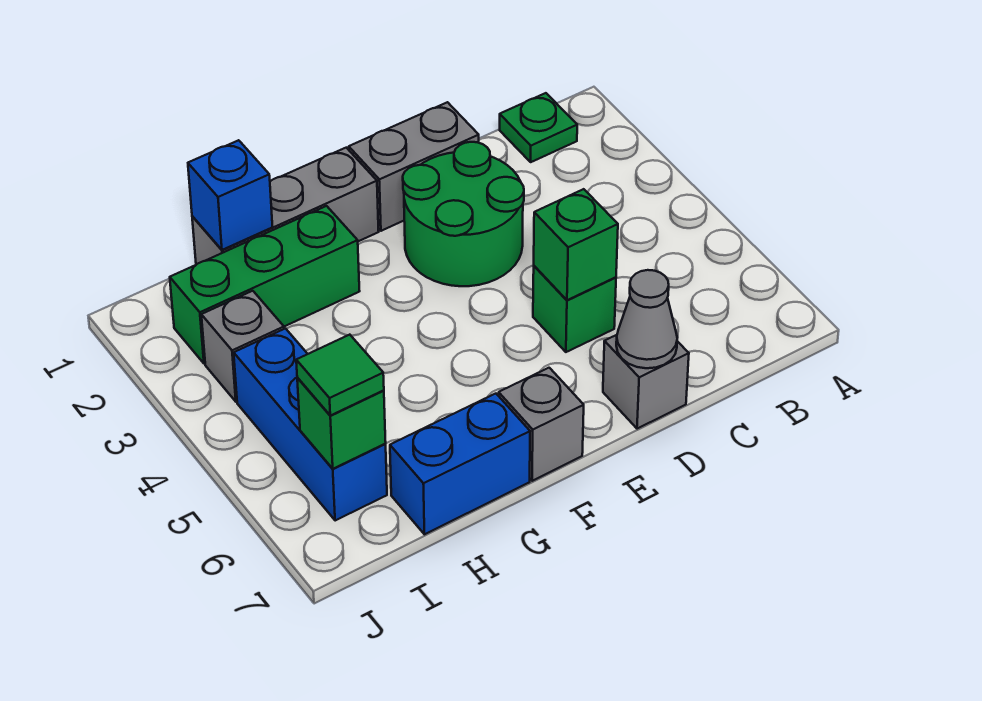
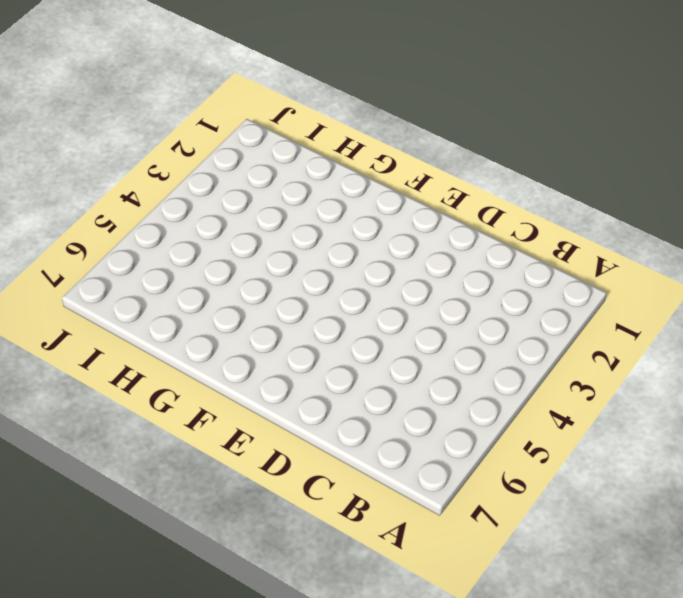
none -> green 1x1 plate [500,93,577,162]
none -> grey 1x2 brick [349,102,479,231]
none -> green 2x2 round brick [403,142,524,286]

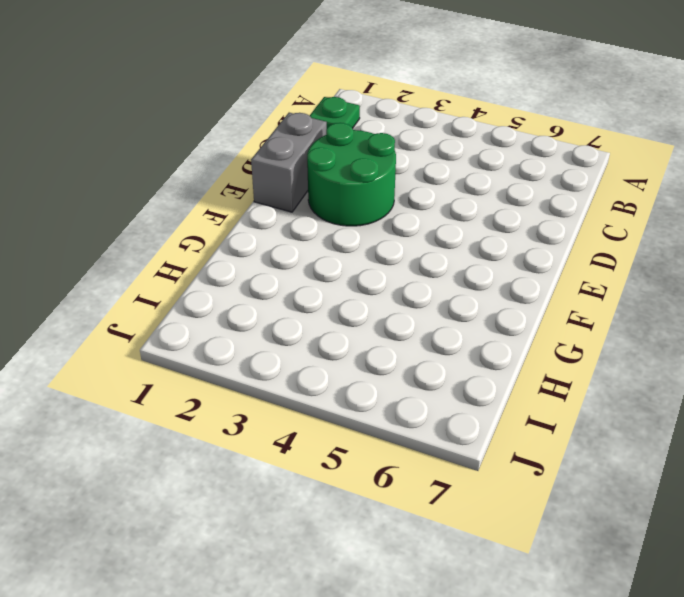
none -> green 1x1 brick [533,266,616,352]
none -> grey 1x1 brick [603,335,689,429]
none -> grey 1x3 brick [192,148,379,265]

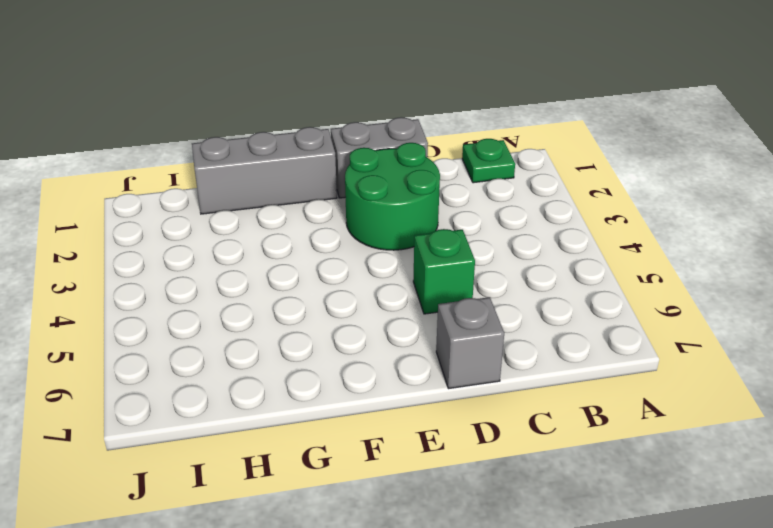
none -> grey 1x1 brick [499,368,584,481]
none -> green 1x3 brick [170,206,359,364]
none -> blue 1x2 brick [390,394,530,534]

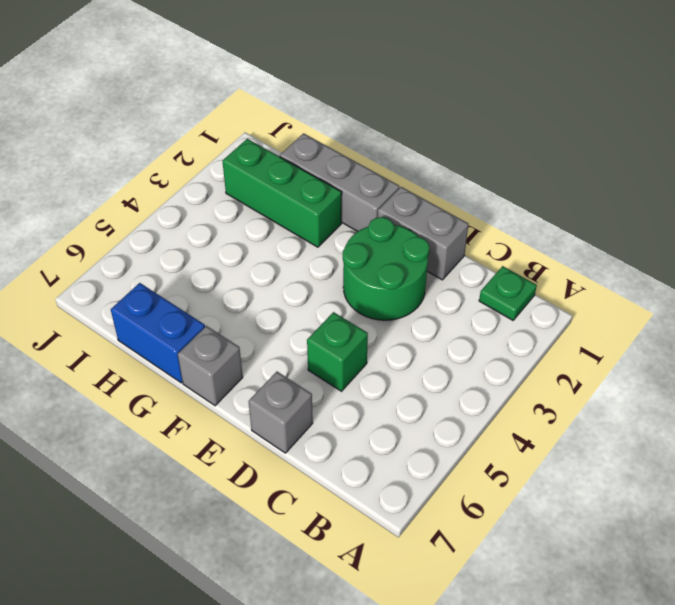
none -> grey 1x1 brick [201,291,284,402]
none -> blue 1x3 brick [234,328,387,521]
none -> green 1x1 brick [534,189,618,300]

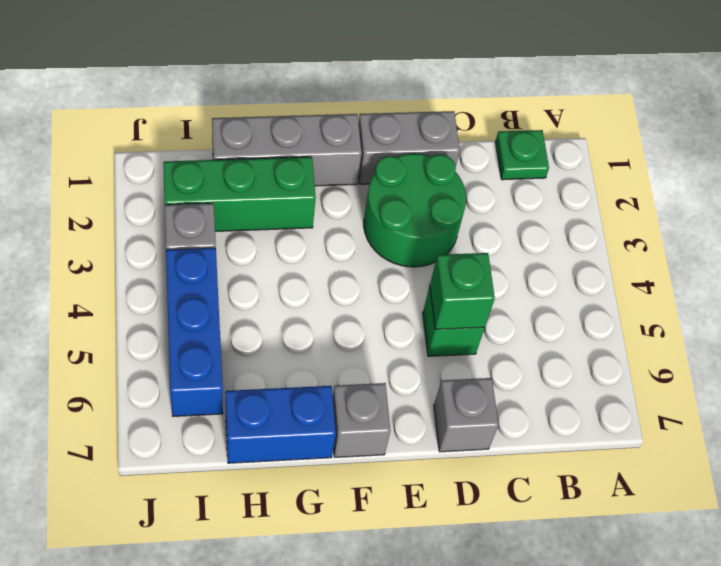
none -> grey 1x1 cone [616,270,677,368]
none -> blue 1x1 brick [188,140,273,250]
none -> green 1x1 brick [297,378,386,469]

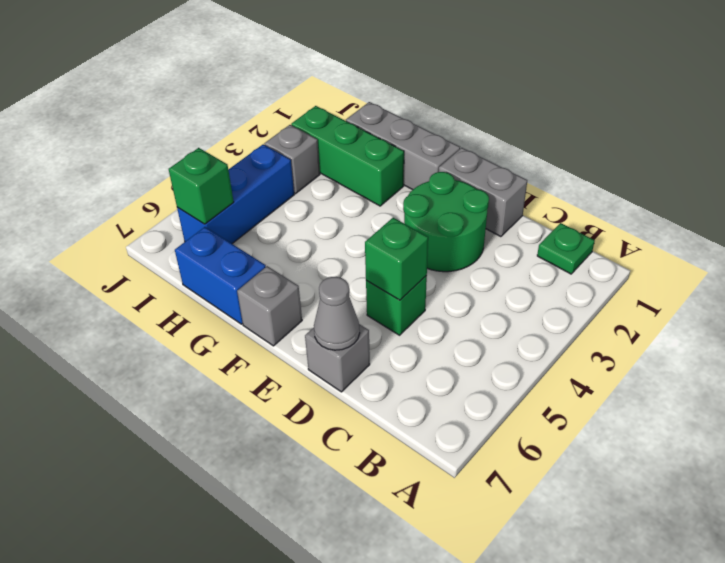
none -> blue 1x1 brick [188,140,273,250]
none -> green 1x1 tile [296,335,384,416]

